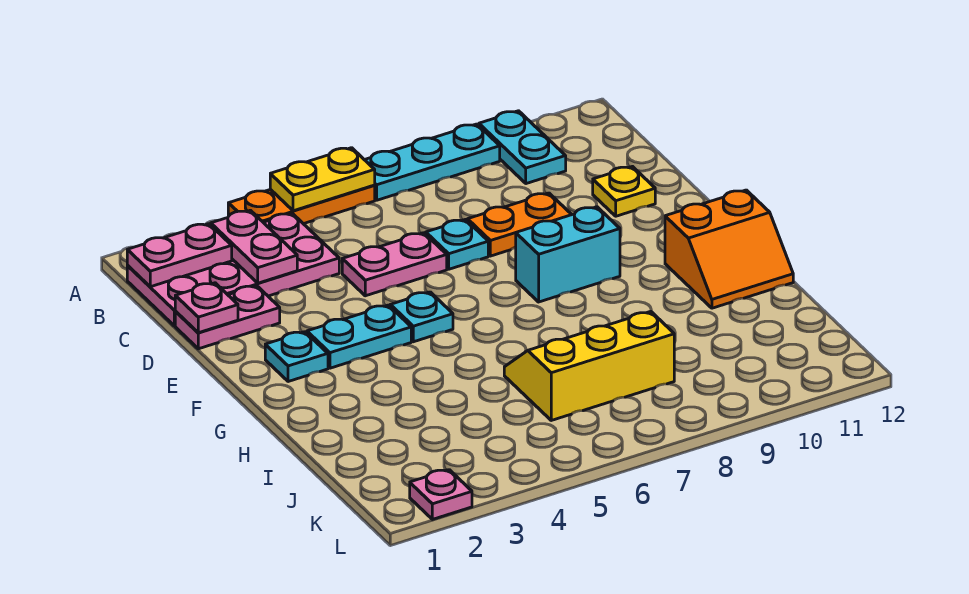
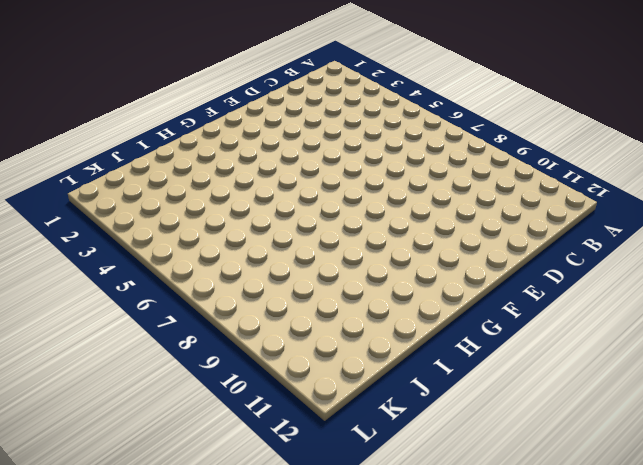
none -> orange 1x3 plate [228,185,375,224]
none -> cyan 1x3 plate [365,124,500,200]
none -> cyan 1x2 plate [479,111,566,184]

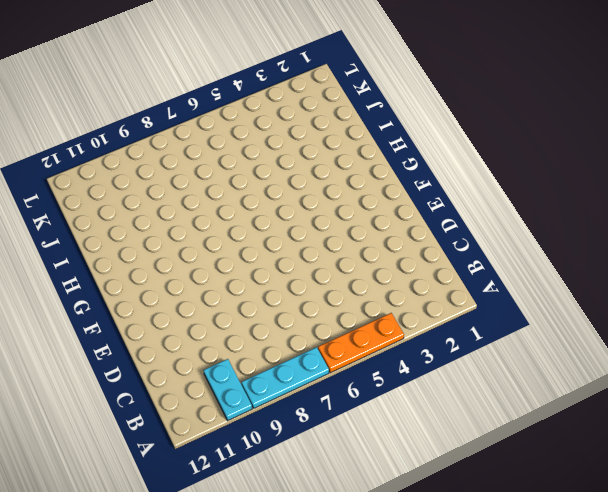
none -> pink 2x4 plate [127,213,339,326]
none -> pink 1x2 plate [175,286,280,349]
none -> pink 1x2 plate [342,233,447,296]

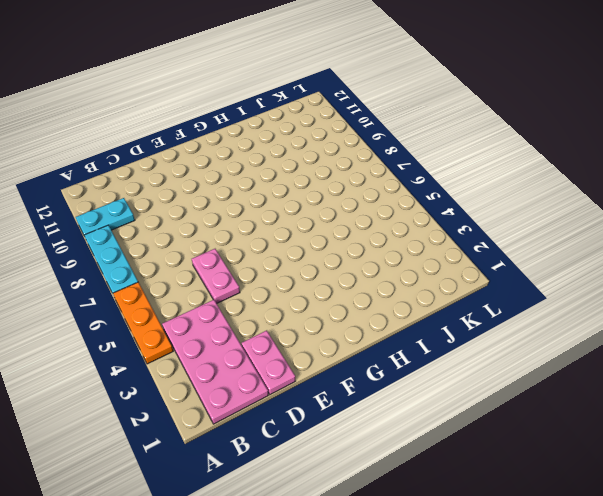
none -> cyan 1x1 plate [426,220,488,269]
none -> orange 1x2 plate [468,193,572,256]
none -> yellow 1x1 plate [593,167,655,216]

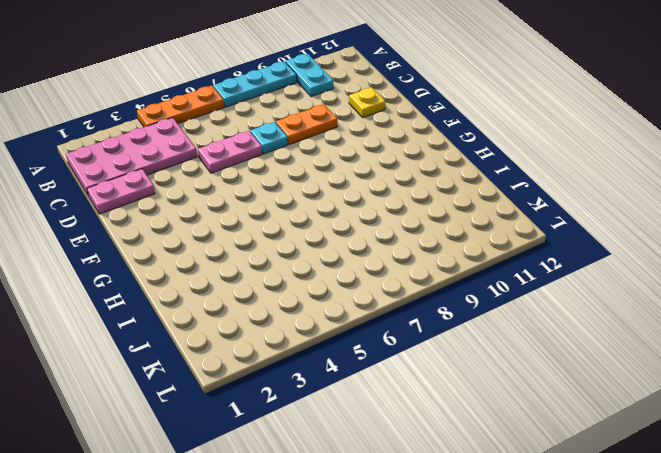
none -> cyan 1x1 plate [265,332,328,382]
none -> cyan 1x2 plate [307,305,411,368]
none -> cyan 1x1 plate [390,292,453,342]

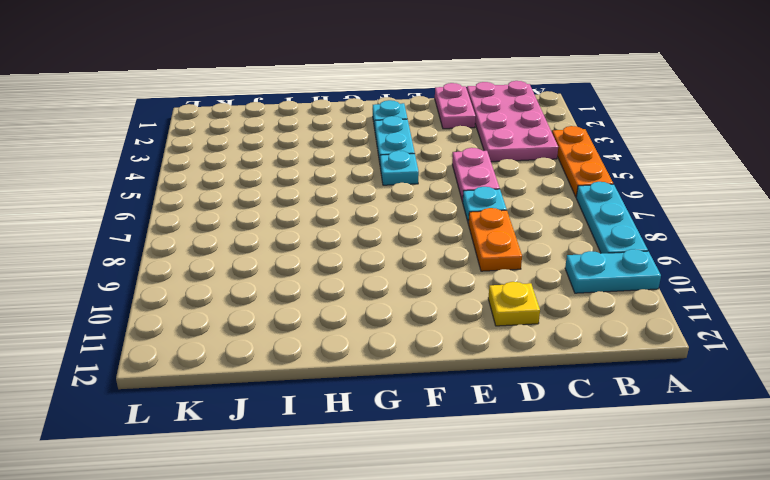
none -> cyan 1x2 brick [516,207,620,302]
none -> orange 2x2 slope [665,190,793,308]
none -> yellow 2x3 slope [504,312,674,420]

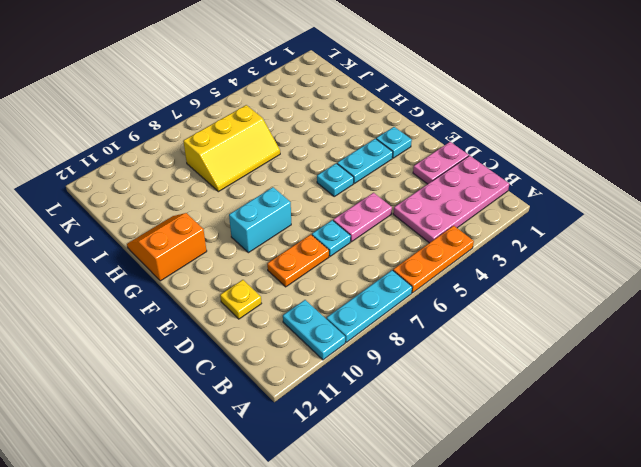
none -> pink 1x1 plate [410,470,472,519]
none -> yellow 1x2 plate [270,148,375,211]
none -> pink 1x2 plate [127,224,232,287]

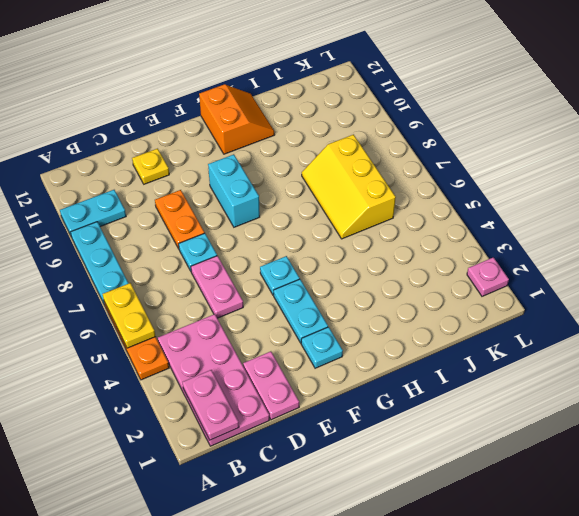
none -> pink 1x2 plate [211,210,297,283]
none -> pink 1x1 plate [175,283,238,333]

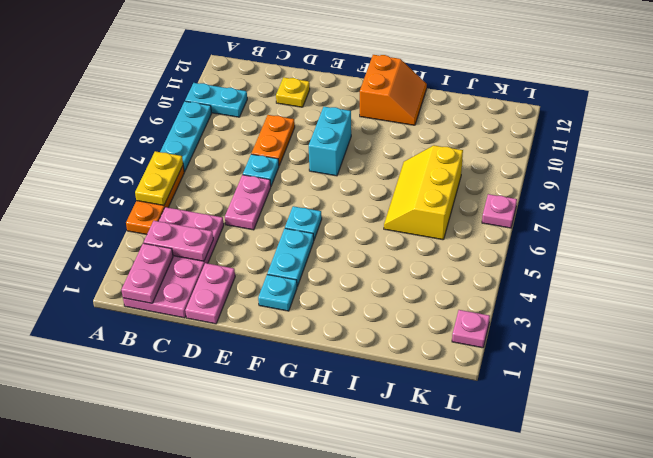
pink 1x1 plate [482,194,517,228] -> pink 1x1 plate moved to [175,283,238,333]

